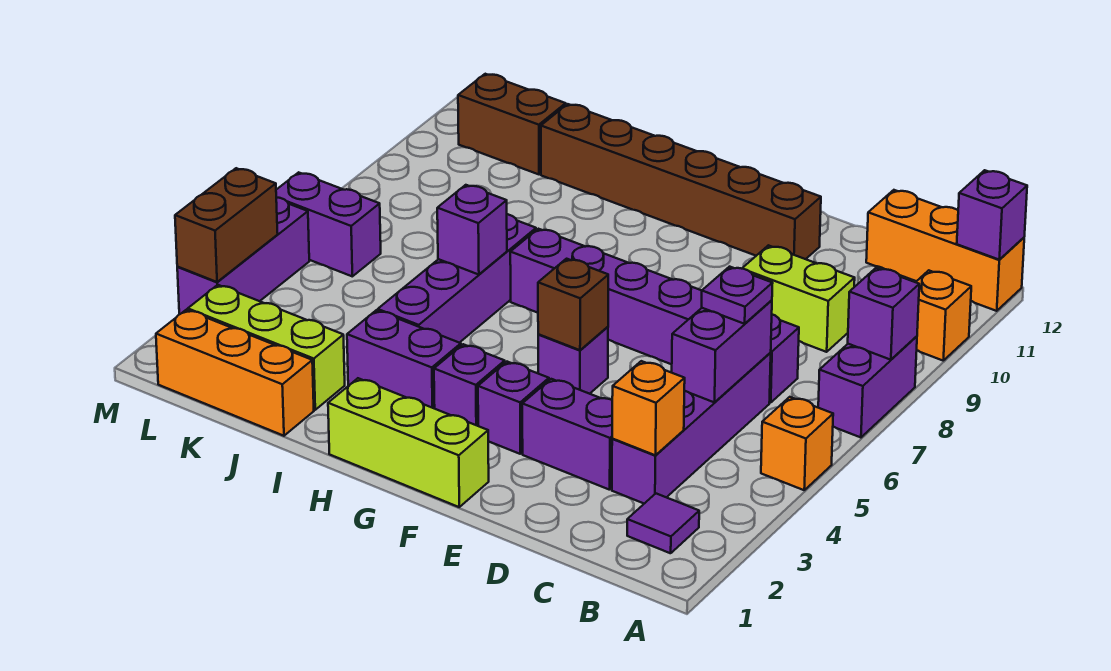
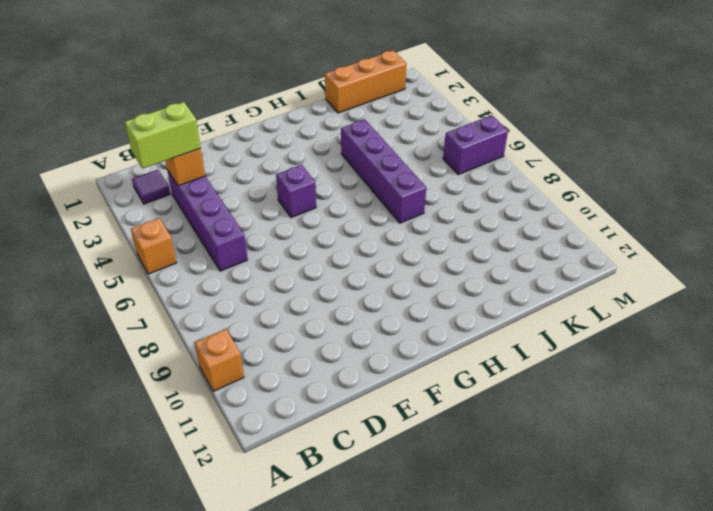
lime 1x2 brick [125,102,201,169] -> lime 1x2 brick moved to [742,245,855,352]
none -> purple 1x2 brick [818,336,917,437]
none -> orange 1x3 brick [866,190,1024,311]
none -> purple 1x6 brick [510,229,799,403]

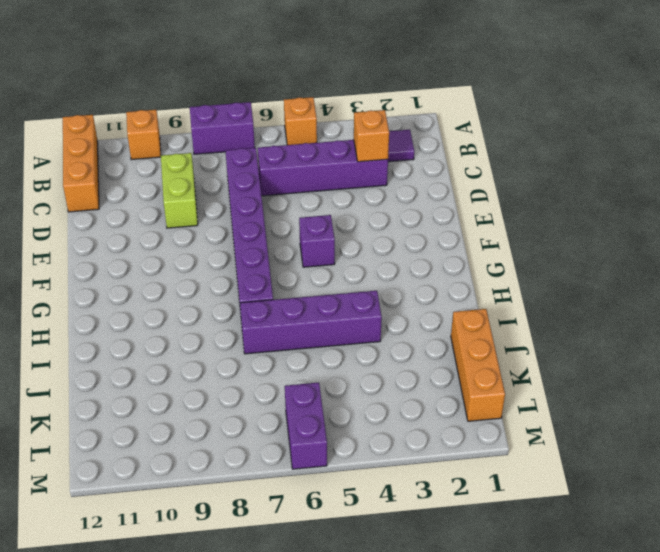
none -> purple 1x2 brick [522,379,612,490]
none -> brown 1x6 brick [541,104,821,259]
none -> lime 1x3 brick [328,378,489,507]

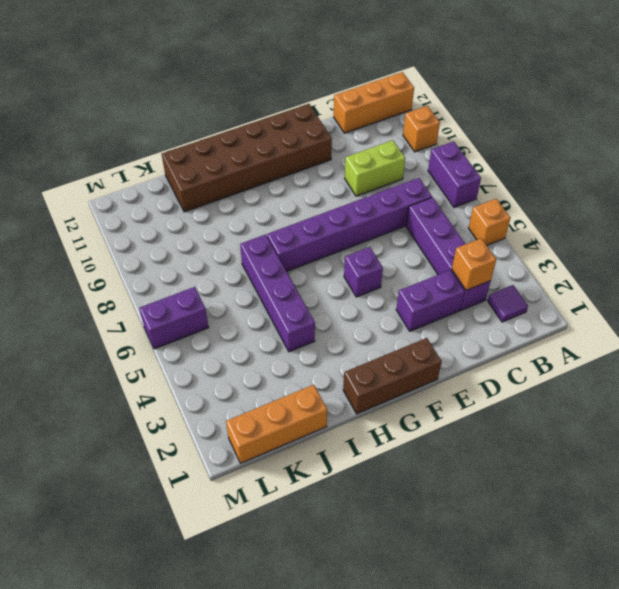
brown 2x6 brick [162,104,332,212] -> brown 1x6 brick [541,104,821,259]
brown 1x3 brick [343,338,442,414] -> lime 1x3 brick [328,378,489,507]
none -> purple 1x1 brick [478,362,549,454]
none -> purple 1x1 brick [434,344,505,426]
none -> purple 1x2 brick [347,310,461,409]

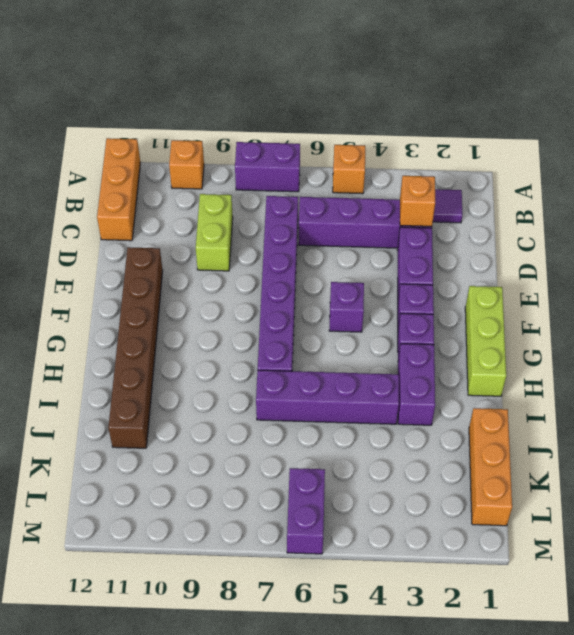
none -> lime 1x3 brick [188,285,345,410]
none -> brown 1x2 brick [458,74,566,174]
none -> purple 1x3 brick [177,197,309,314]

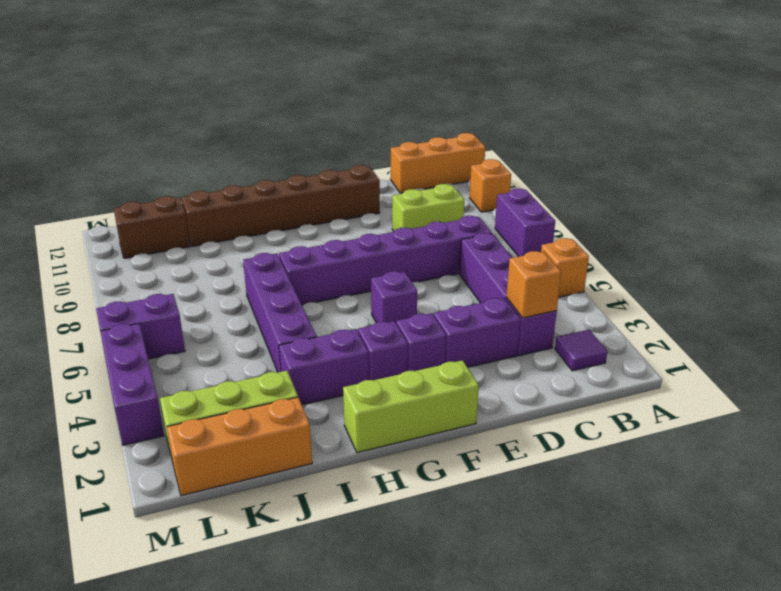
none -> purple 1x1 brick [848,268,919,360]
none -> purple 1x1 brick [957,170,1027,259]
none -> purple 1x2 brick [672,300,772,402]

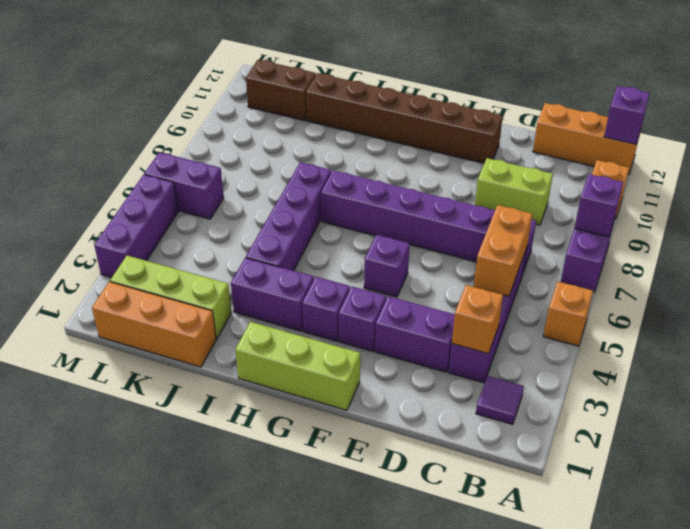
orange 1x2 brick [474,205,532,296] -> purple 1x2 brick [672,300,772,402]
none -> brown 1x1 brick [538,259,608,350]
none -> purple 1x1 brick [437,185,507,275]
none -> brown 1x2 brick [175,168,278,282]

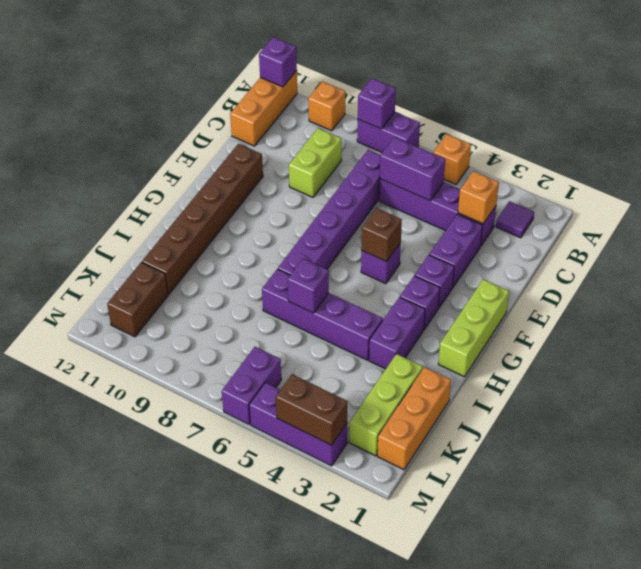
none -> purple 1x1 plate [702,267,773,324]

